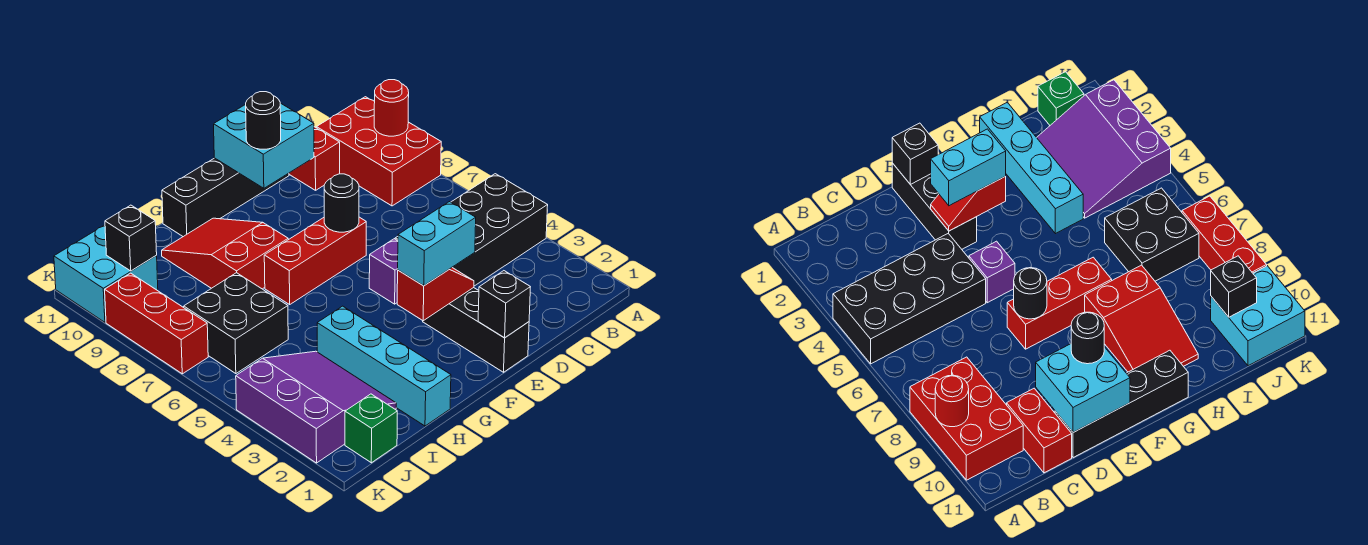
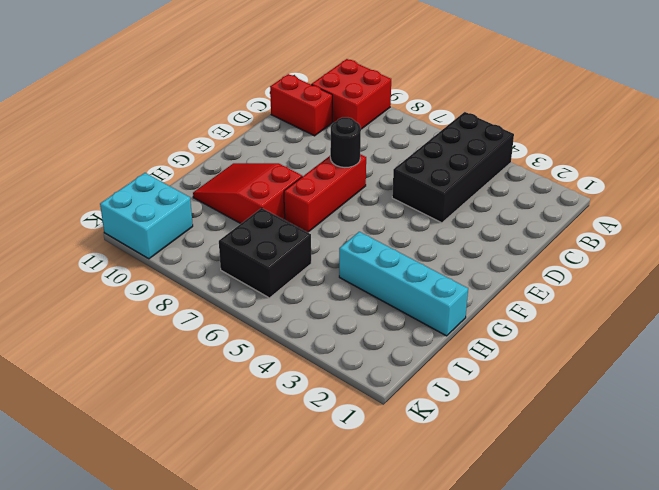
red 2x2 brick [311,59,391,129] -> red 2x3 brick [317,97,441,206]
none -> black 1x4 brick [162,158,289,237]
none -> black 1x3 brick [423,288,529,372]
none -> purple 1x1 brick [369,239,398,304]

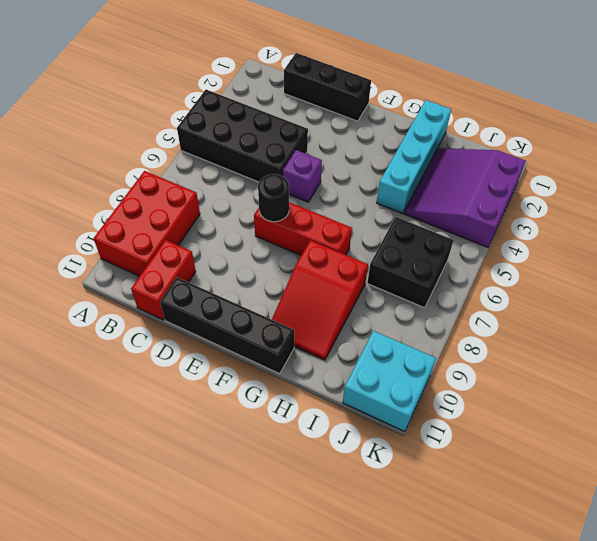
black 1x3 brick [284,53,371,121] -> black 1x3 brick turned to [423,288,529,372]
none -> green 1x1 brick [345,394,397,463]
none -> red 1x3 brick [105,273,208,374]
none -> red 1x1 round brick [374,80,409,136]

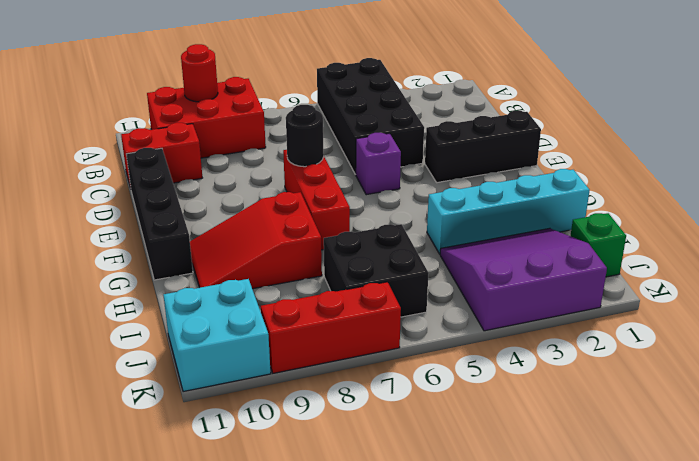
none -> cyan 2x2 brick [214,103,314,188]
none -> black 1x1 brick [478,271,530,338]
none -> red 1x2 slope [397,268,474,321]

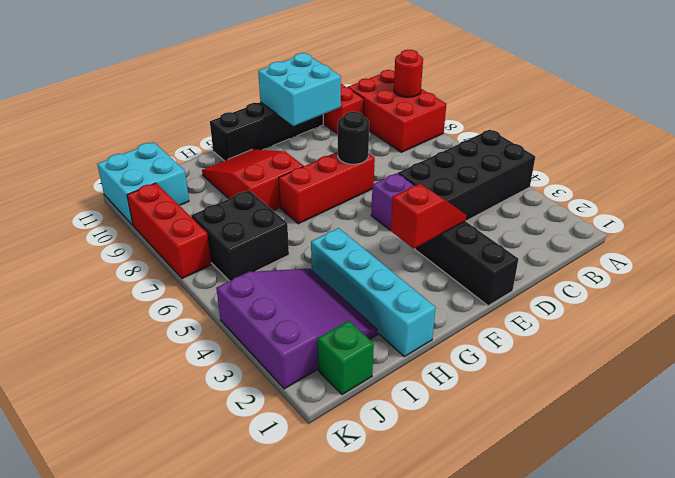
none -> black 1x1 brick [478,271,530,338]
none -> black 1x1 brick [105,205,157,271]
none -> cyan 1x2 brick [398,202,476,286]

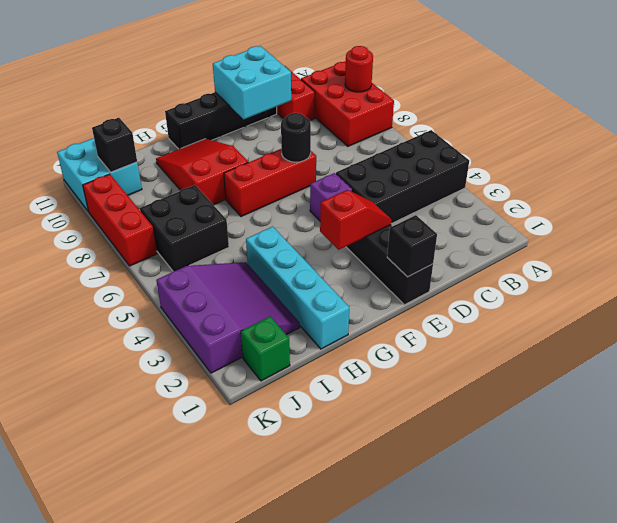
none -> cyan 1x2 brick [398,202,476,286]
none -> black 1x1 round brick [246,92,281,149]

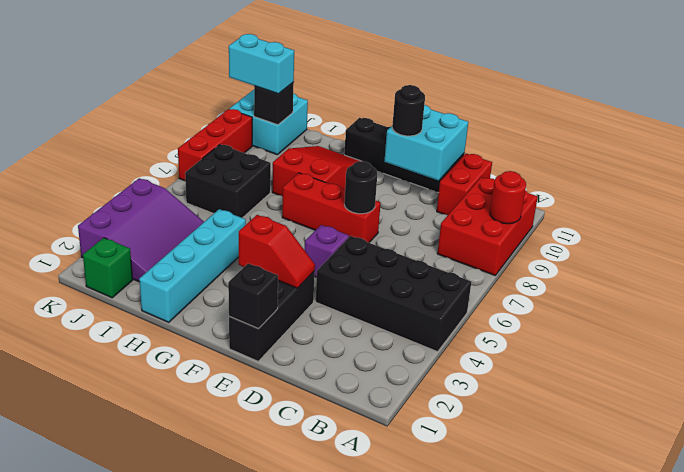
cyan 1x2 brick [229,34,294,94] -> cyan 1x2 brick moved to [398,202,476,286]

